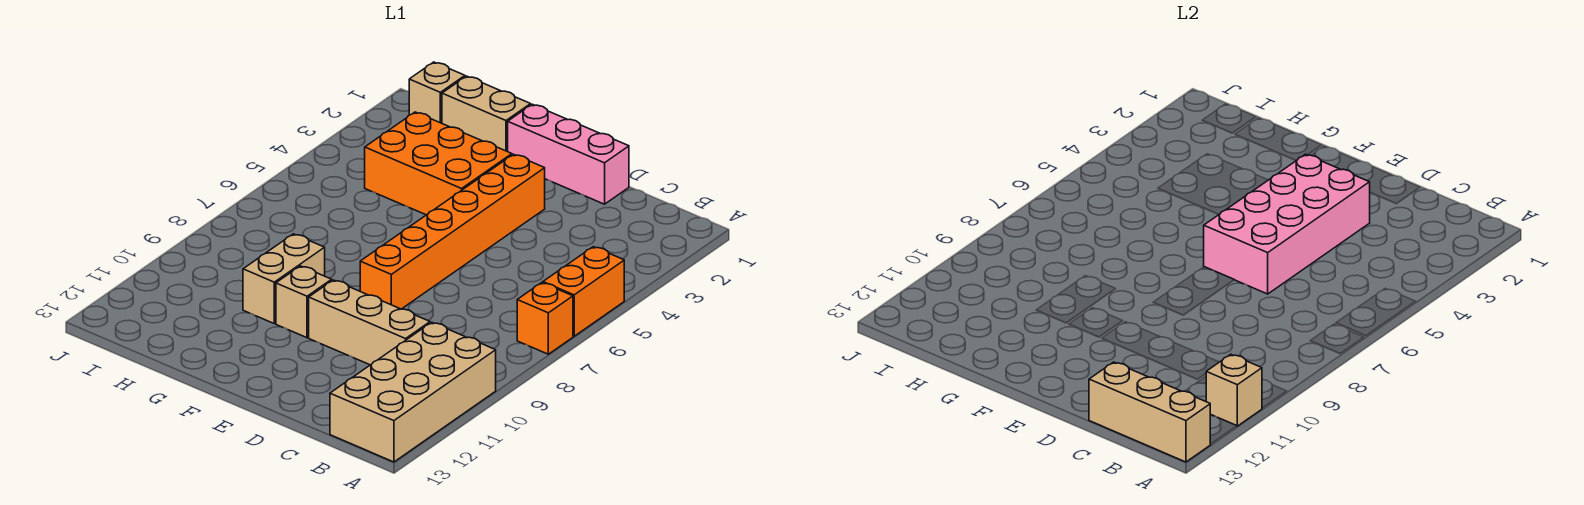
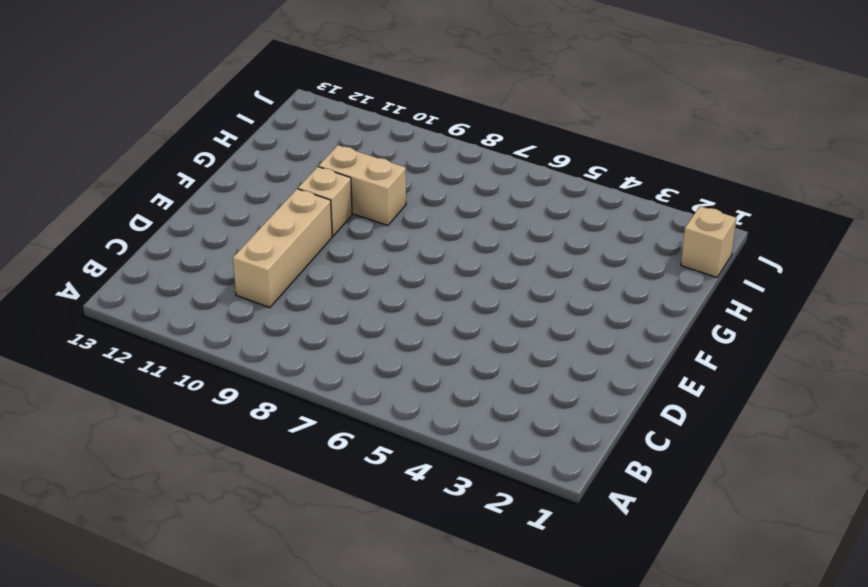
none -> orange 1x2 brick [543,247,624,336]
none -> orange 1x1 brick [517,283,573,354]
none -> tan 2x4 brick [330,322,496,462]

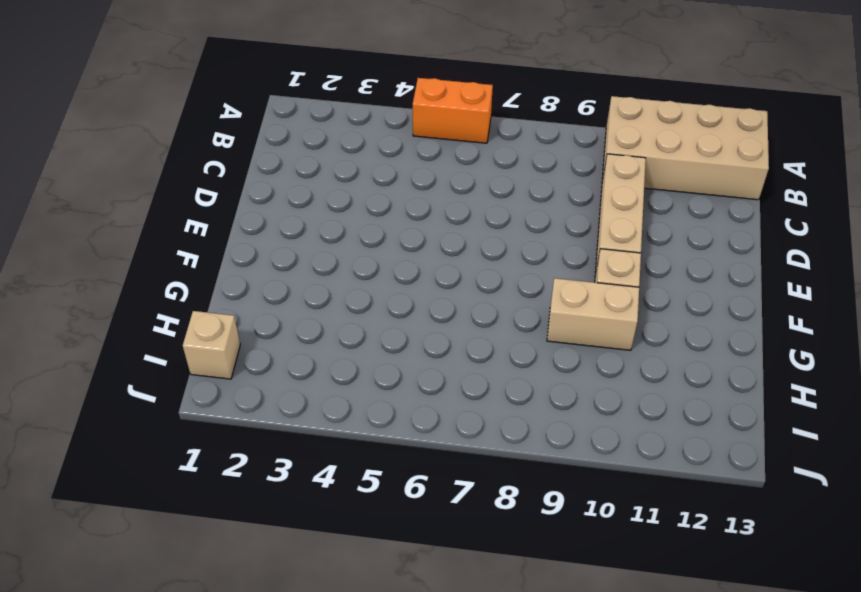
none -> orange 1x1 brick [517,283,573,354]
none -> pink 1x3 brick [508,104,629,204]
none -> orange 1x6 brick [360,154,545,309]

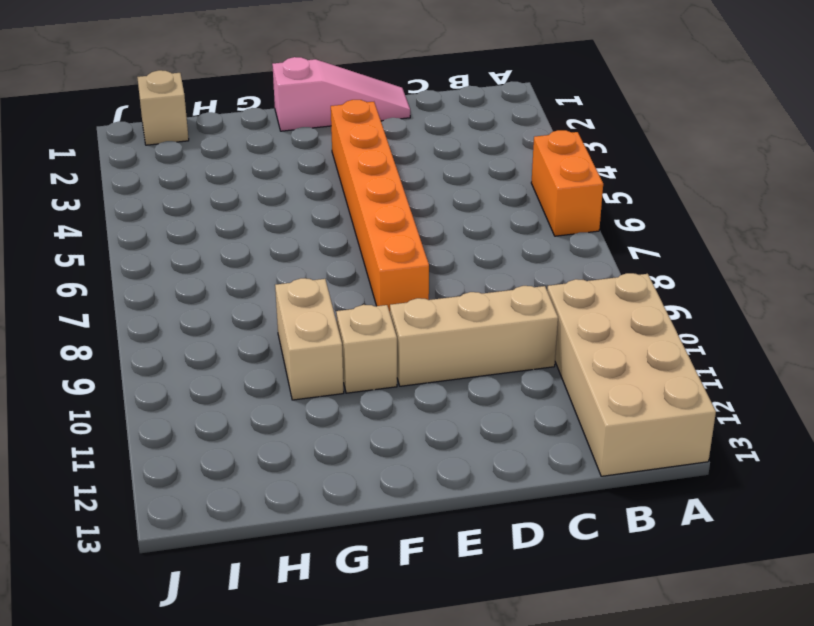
pink 1x3 slope [272,57,410,131] -> pink 1x3 brick [508,104,629,204]
none -> orange 1x1 brick [517,283,573,354]
none -> orange 2x3 brick [365,112,512,215]
none -> tan 1x2 brick [442,76,531,152]

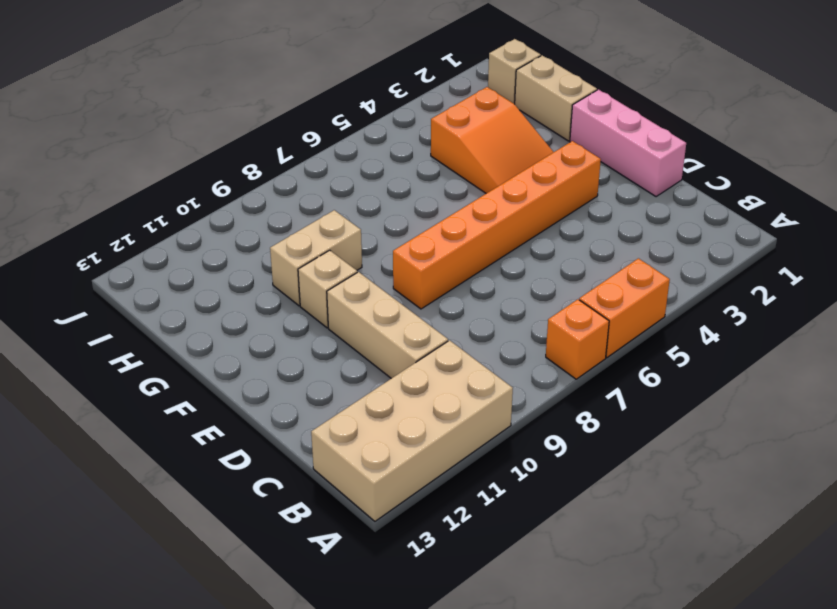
orange 2x3 slope [431,87,553,193] -> orange 2x3 brick [365,112,512,215]
none -> tan 1x1 brick [1206,354,1262,426]
none -> tan 1x3 brick [1089,362,1210,462]
none -> pink 2x4 brick [1204,154,1370,294]

